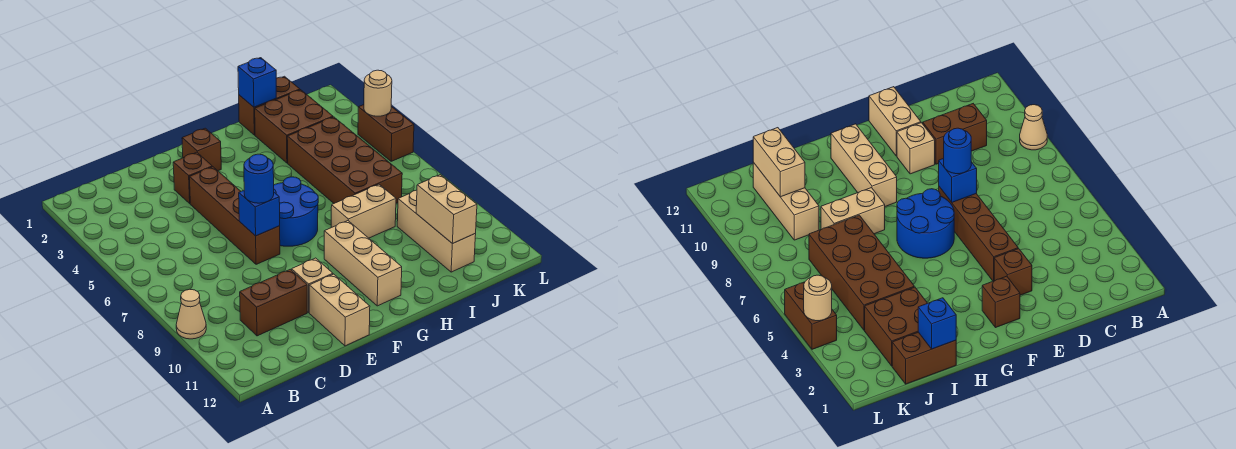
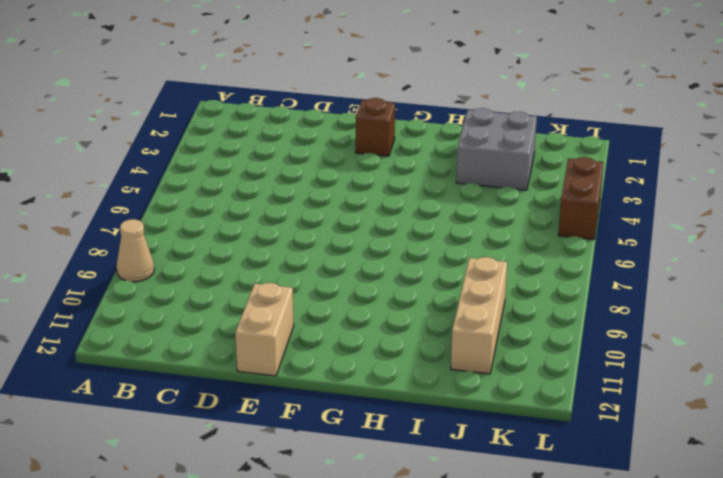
grey 2x2 brick [456,108,537,190] -> brown 2x2 brick [255,90,333,163]
none -> brown 1x2 brick [240,269,307,336]
none -> brown 1x1 brick [173,152,212,203]
none -> brown 1x4 brick [190,167,280,264]

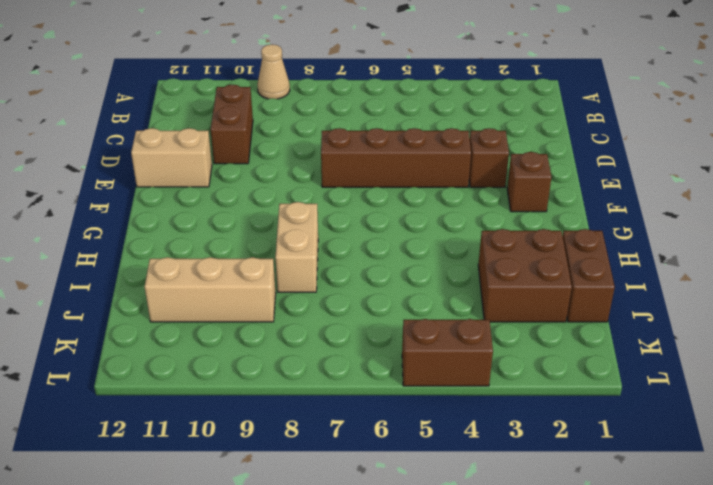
none -> tan 1x1 brick [292,258,333,312]
none -> blue 2x2 round brick [274,177,318,246]
none -> tan 1x3 brick [324,221,402,306]

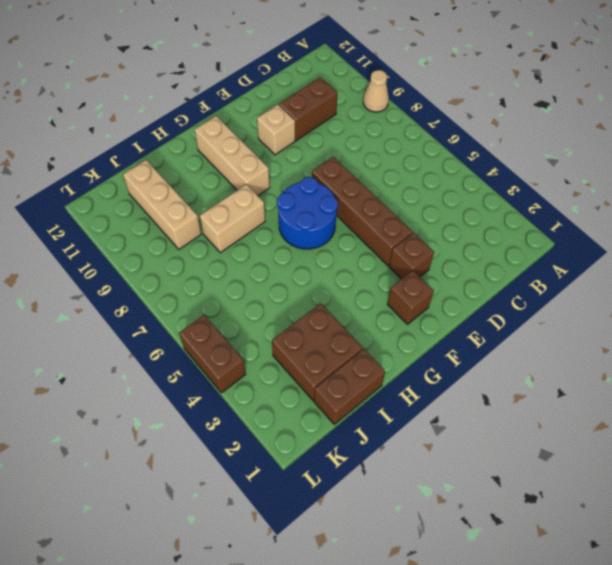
none -> tan 1x2 brick [309,274,370,346]
none -> brown 2x4 brick [287,117,402,203]
none -> blue 1x1 brick [239,190,280,236]

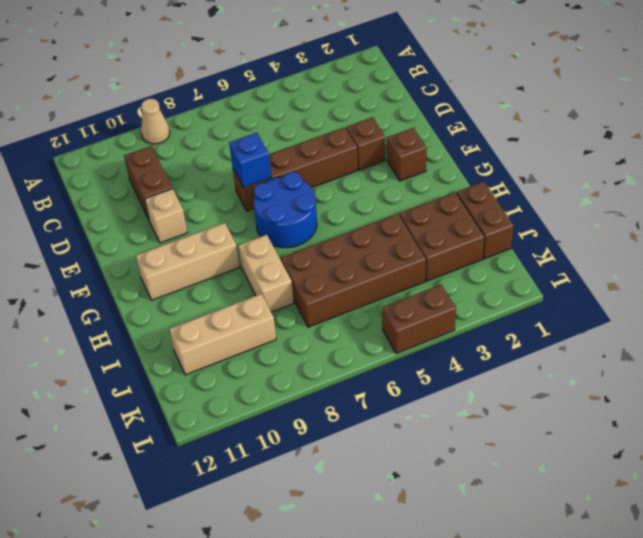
none -> tan 1x2 brick [309,274,370,346]
none -> blue 1x1 brick [238,58,276,107]
none -> tan 1x2 brick [416,175,477,244]

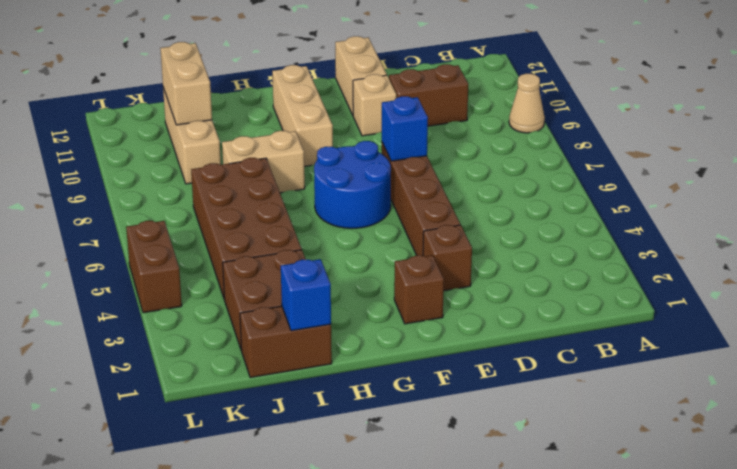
none -> tan 1x1 round brick [364,70,392,116]
none -> blue 1x1 round brick [244,154,274,203]

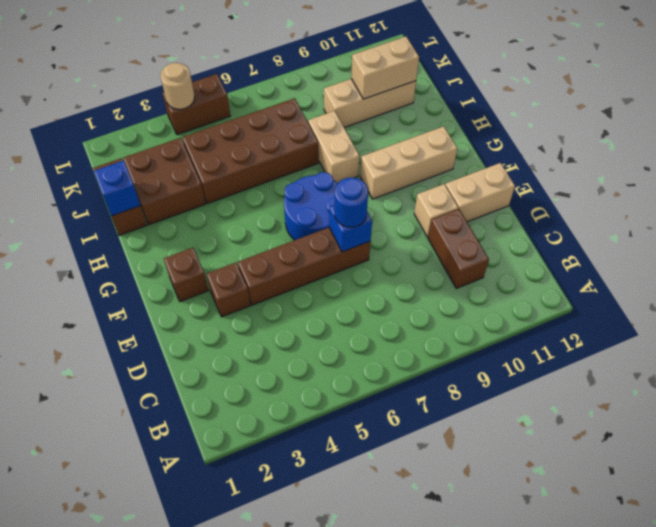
none -> tan 1x1 cone [176,289,206,339]

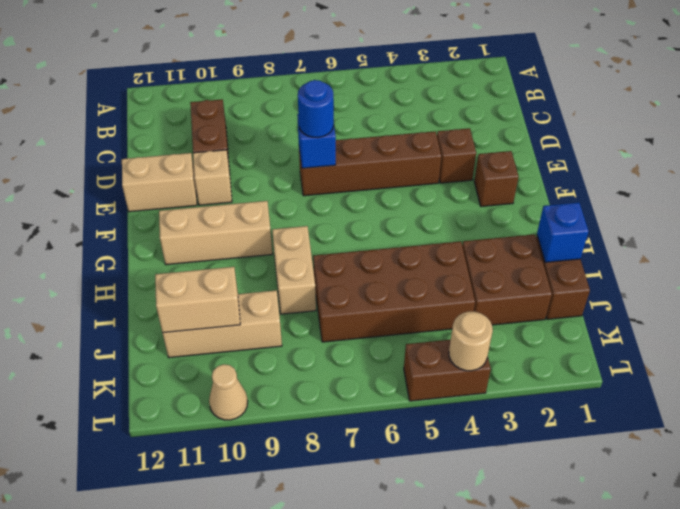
tan 1x1 cone [209,364,248,420] -> tan 1x1 cone moved to [176,289,206,339]
none -> blue 2x2 round brick [274,177,318,246]

